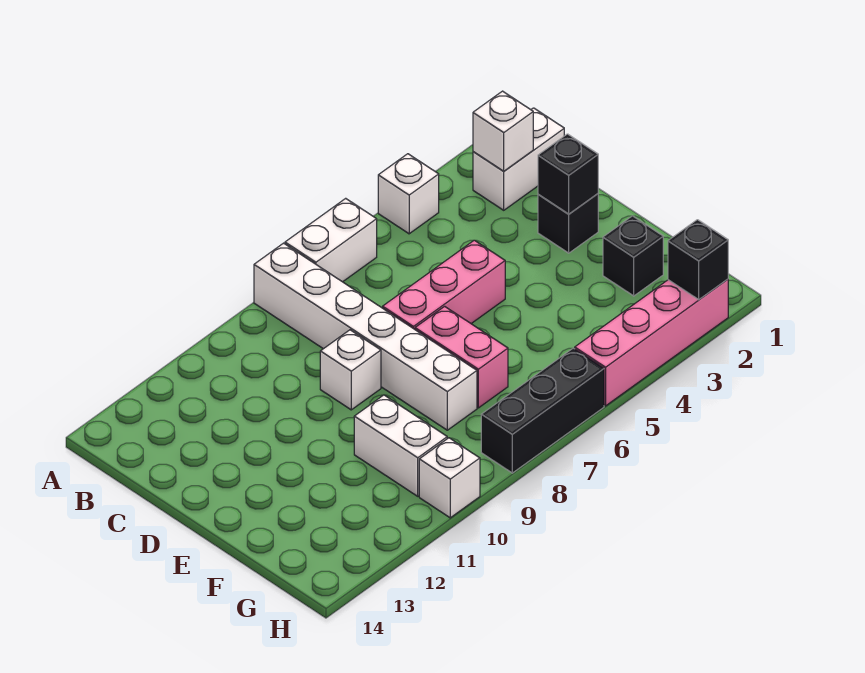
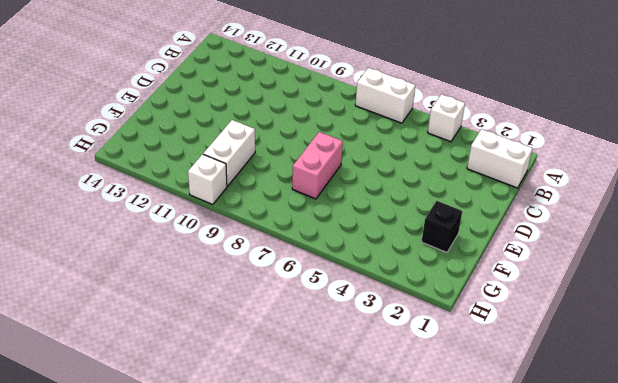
none -> white 1x6 brick [254,243,477,430]
none -> black 1x1 brick [538,194,598,253]
none -> pink 1x3 brick [383,240,505,329]

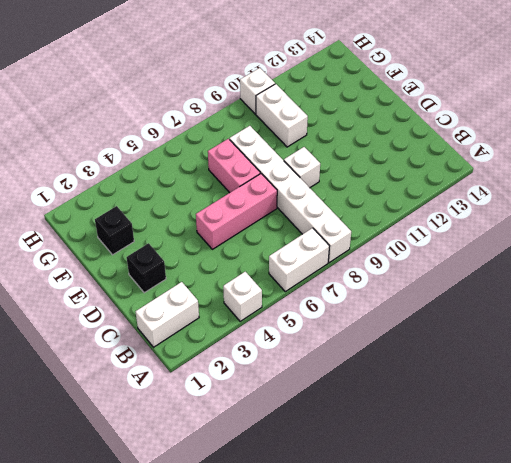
none -> pink 1x4 brick [575,279,728,406]
none -> black 1x3 brick [481,348,604,473]
none -> white 1x1 brick [473,91,533,171]

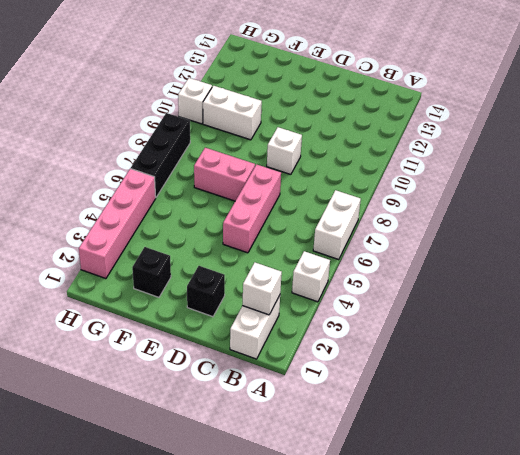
none -> white 1x6 brick [254,243,477,430]
none -> black 1x1 brick [538,134,598,214]
none -> black 1x1 brick [668,220,728,300]

